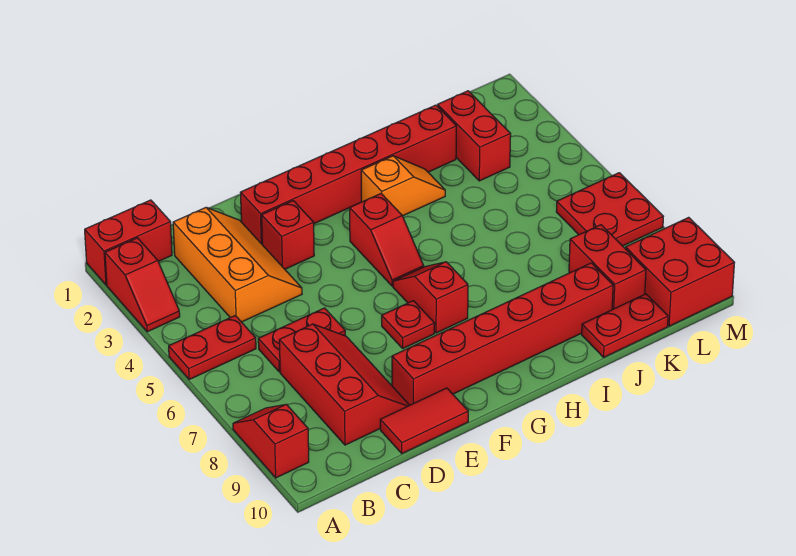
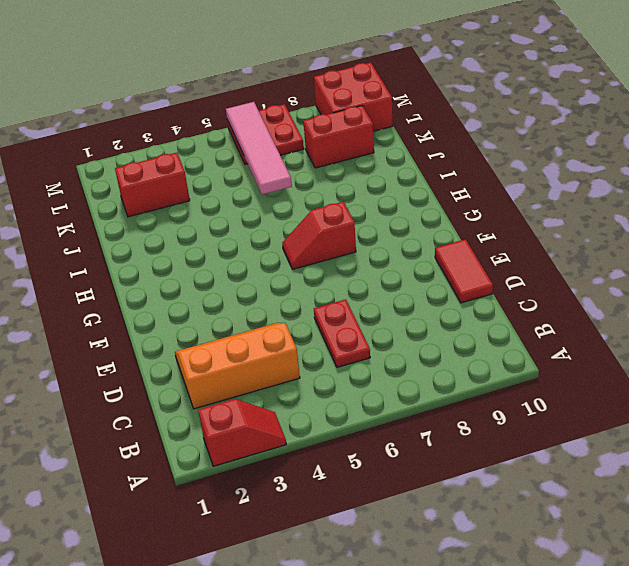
pink 1x4 tile [226,102,292,194] -> none
none -> red 1x2 brick [85,200,172,285]
none -> red 1x2 plate [169,316,256,380]
none -> red 1x2 slope [233,404,309,478]

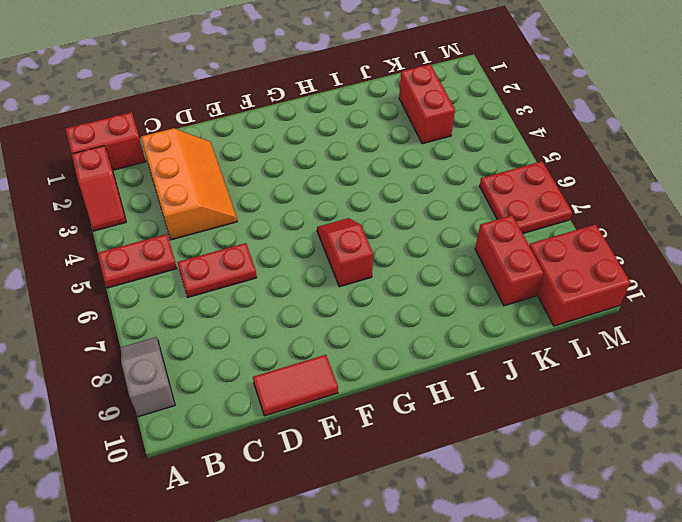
grey 1x2 slope [121,337,175,417] -> red 1x2 slope [233,404,309,478]
none -> red 2x3 slope [279,324,409,445]
none -> red 1x6 brick [240,105,456,244]
none -> red 1x1 brick [262,201,314,269]

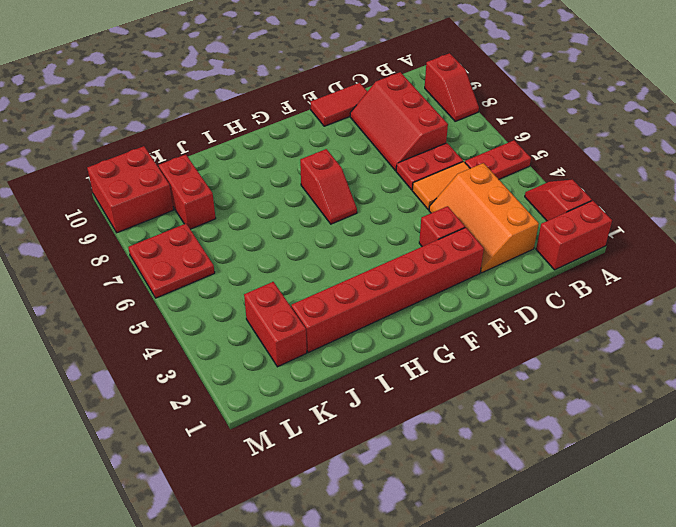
orange 1x2 tile [412,161,470,210] -> none
none -> red 1x6 brick [392,263,613,405]
none -> red 1x1 plate [382,301,435,348]
none -> red 1x2 slope [350,194,424,286]

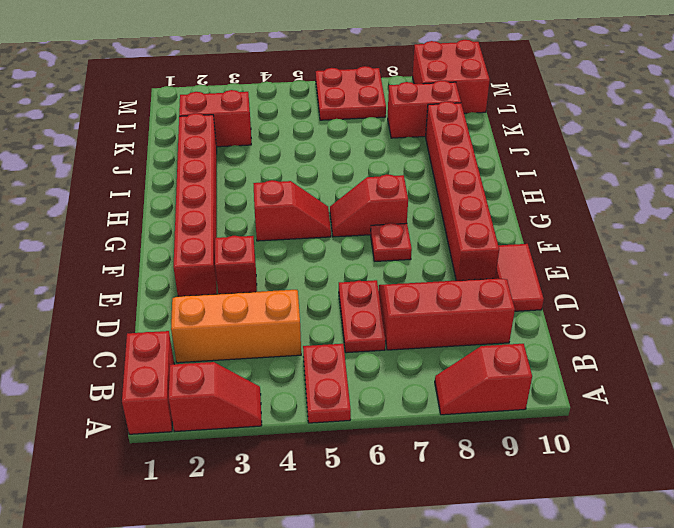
none -> orange 1x2 slope [361,156,445,216]
none -> red 1x2 plate [582,294,668,357]

